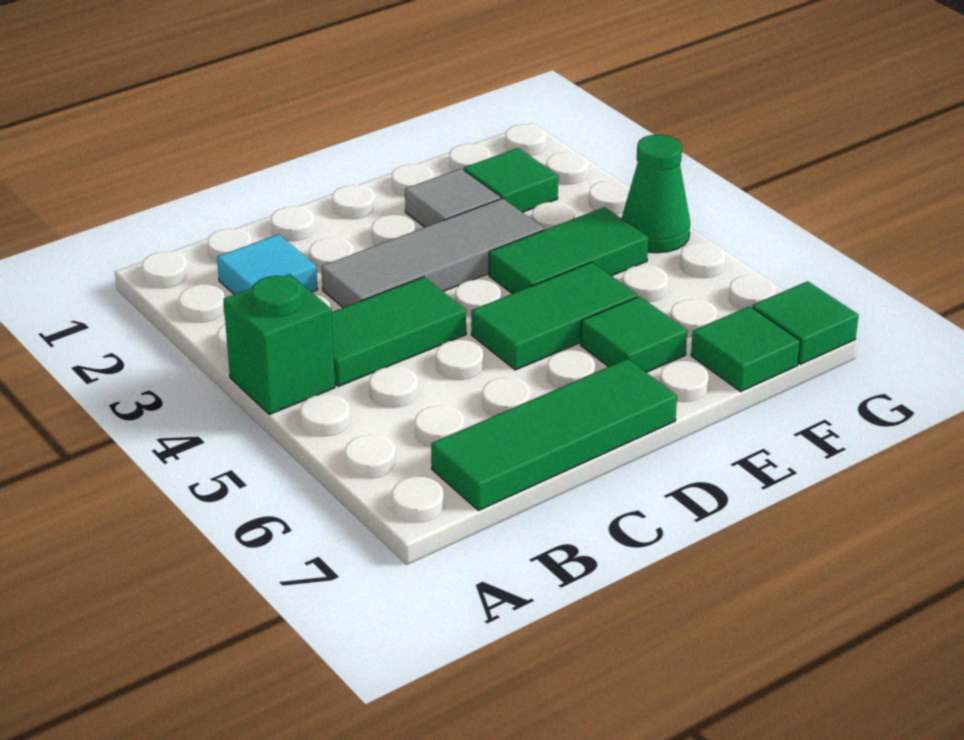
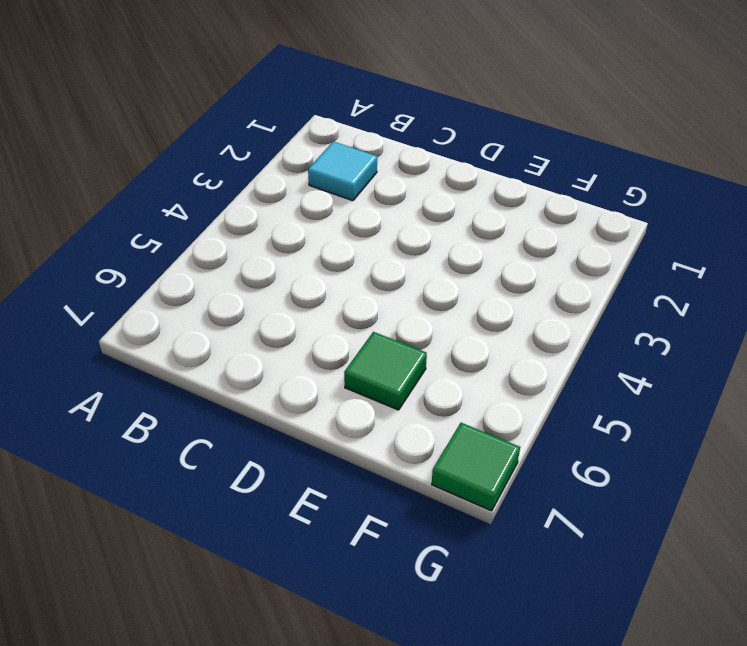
none -> green 1x1 brick [223,274,335,414]
none -> green 1x2 tile [331,277,466,386]
none -> green 1x3 tile [431,359,677,511]

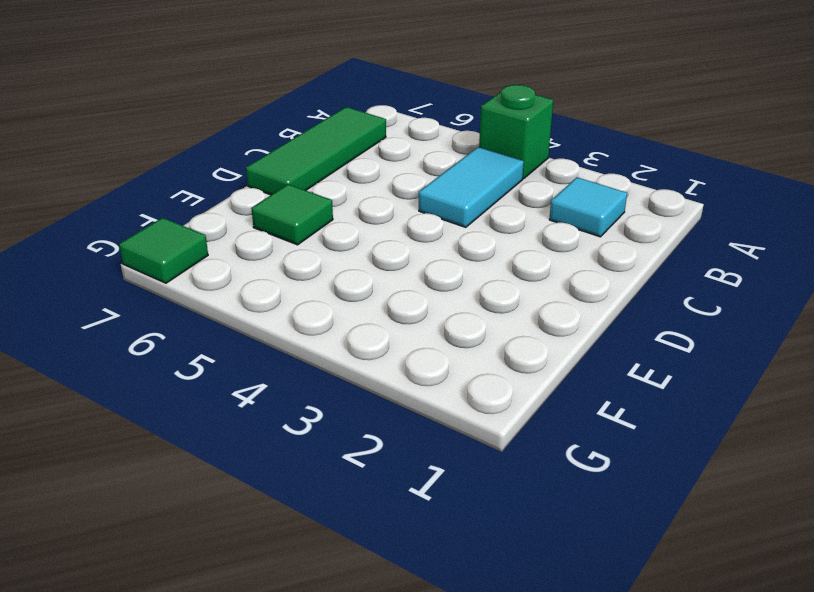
cyan 1x2 tile [419,147,524,228] -> green 1x2 tile [331,277,466,386]
none -> grey 1x3 tile [321,198,544,308]
none -> green 1x2 tile [471,262,637,370]
none -> grey 1x1 tile [405,169,501,227]

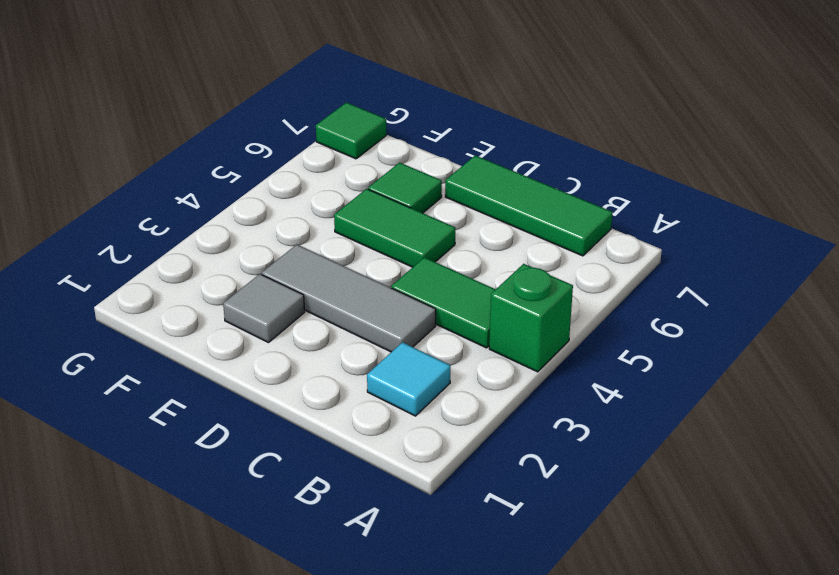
none -> green 1x2 tile [489,207,648,294]
none -> green 1x1 tile [464,148,558,212]
none -> green 1x1 tile [691,306,800,392]

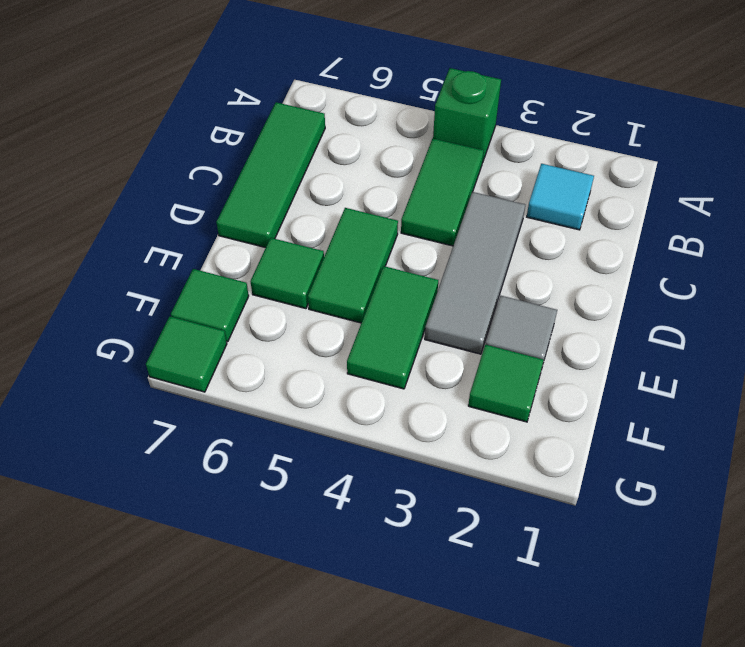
none -> green 1x1 cone [622,135,690,253]

